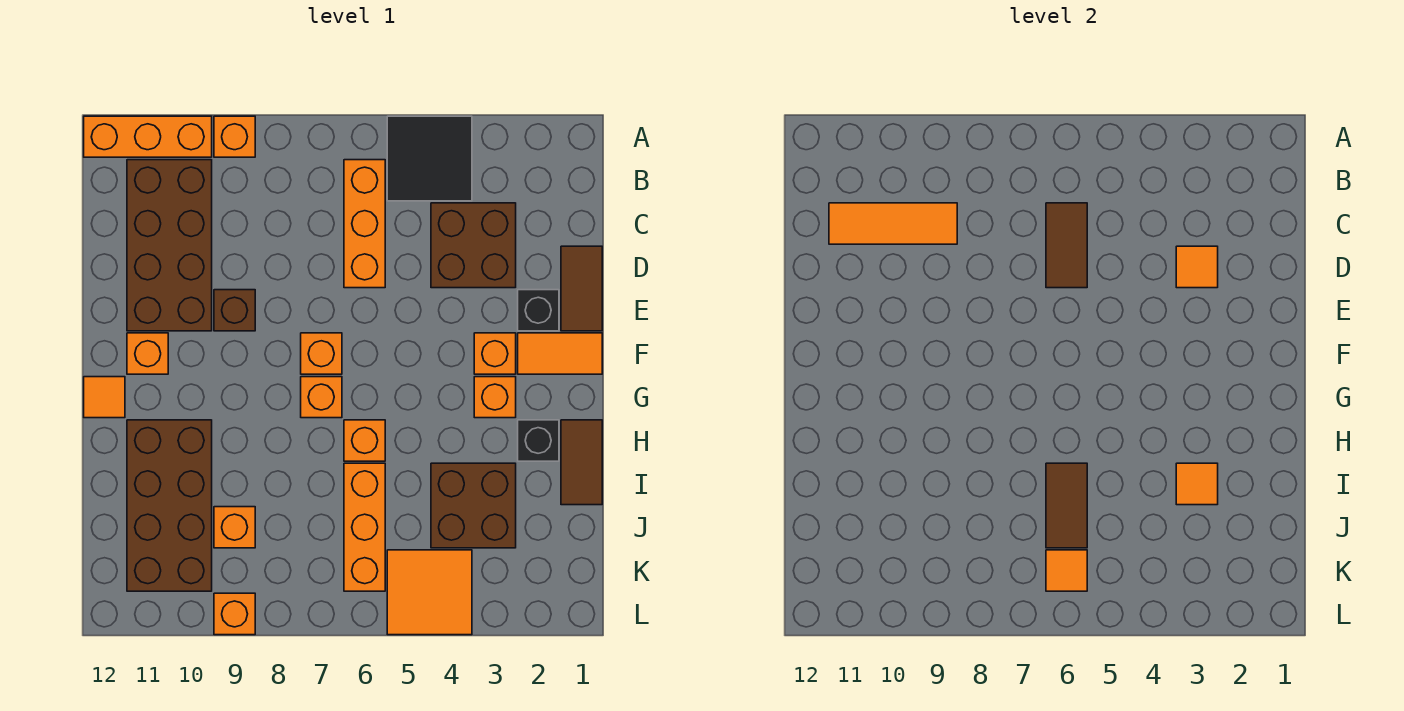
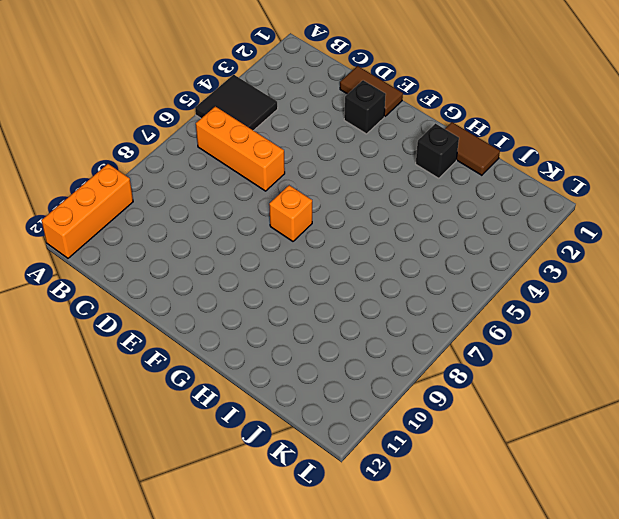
none -> orange 1x1 brick [214,116,255,157]
none -> brown 2x4 brick [127,160,212,331]
none -> brown 2x2 brick [431,203,516,288]
none -> brown 1x1 brick [214,290,255,331]

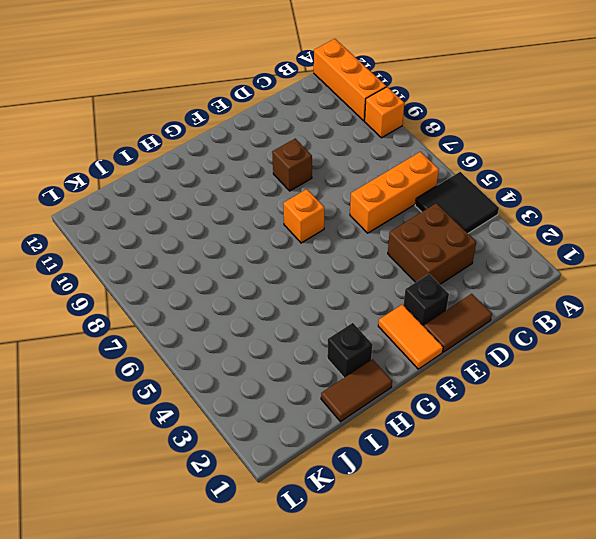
none -> brown 2x4 brick [127,160,212,331]
none -> orange 1x1 brick [474,333,516,374]
none -> orange 1x1 brick [127,333,168,374]
none -> orange 1x1 brick [474,377,516,418]

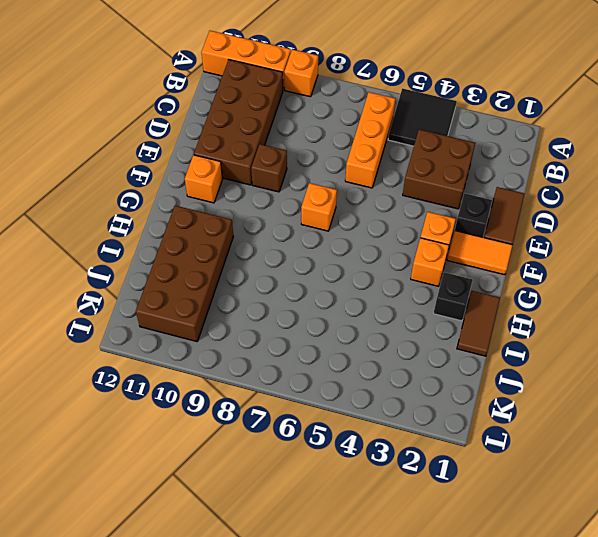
none -> orange 1x1 brick [301,377,342,418]
none -> orange 1x1 tile [84,377,125,418]
none -> orange 1x1 brick [344,420,385,461]
none -> brown 2x2 brick [431,463,516,548]

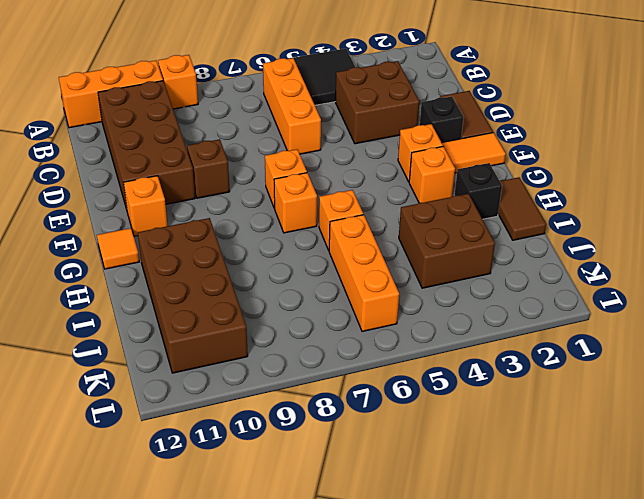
none -> orange 1x1 brick [214,507,255,548]
none -> orange 2x2 tile [387,550,472,635]
none -> orange 1x1 brick [214,593,255,635]
none -> brown 1x2 tile [1046,203,1087,288]

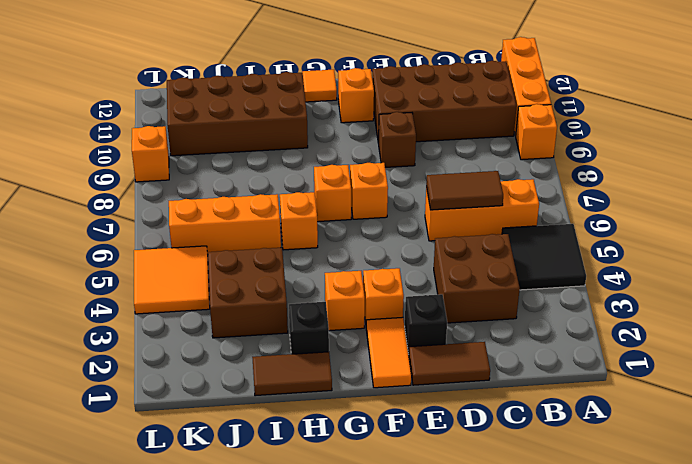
none -> orange 1x1 brick [214,507,255,548]
none -> orange 1x3 tile [829,203,957,244]
none -> orange 1x1 tile [1176,246,1218,288]
none -> orange 1x1 tile [1176,463,1218,505]

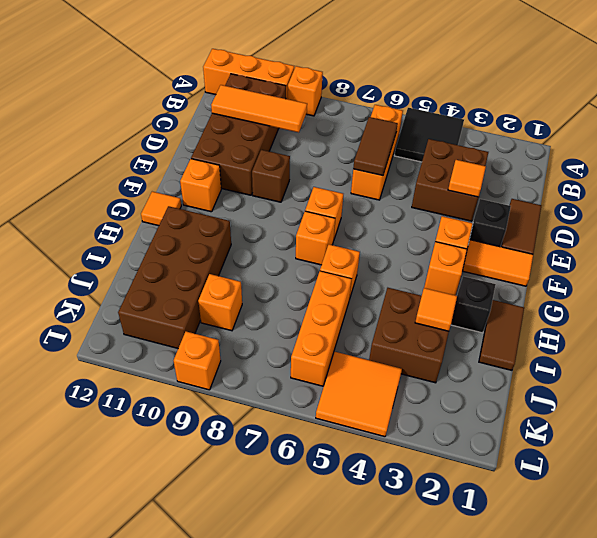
none -> brown 1x2 tile [1046,463,1087,548]
none -> orange 1x1 tile [1046,550,1087,591]

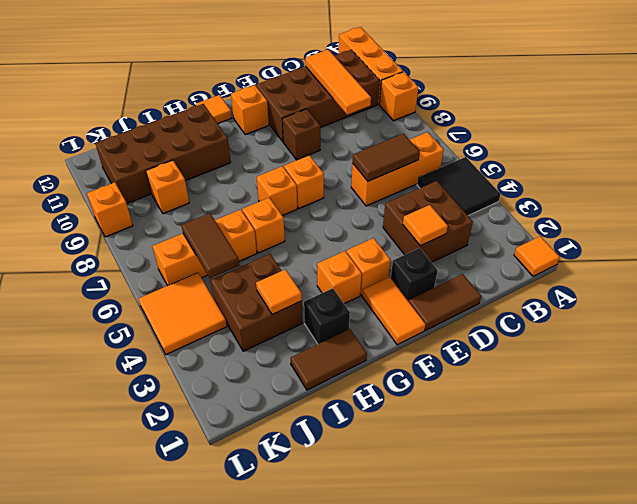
orange 1x1 tile [514,236,560,276] -> orange 1x1 tile moved to [1046,550,1087,591]
brown 1x2 tile [181,213,239,278] -> brown 1x2 tile turned to [1046,463,1087,548]

